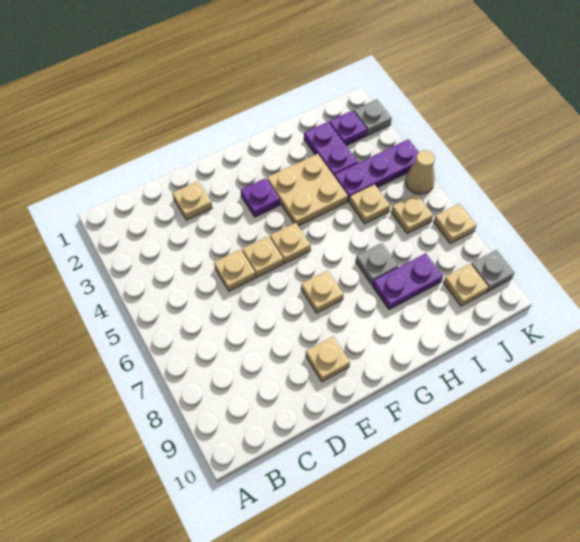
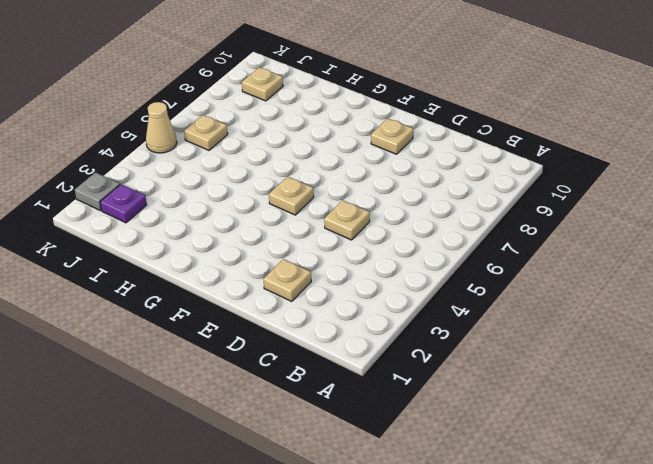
none -> tan 1x1 plate [242,236,283,277]
none -> purple 1x1 plate [241,178,280,217]
none -> tan 1x1 plate [301,270,344,313]

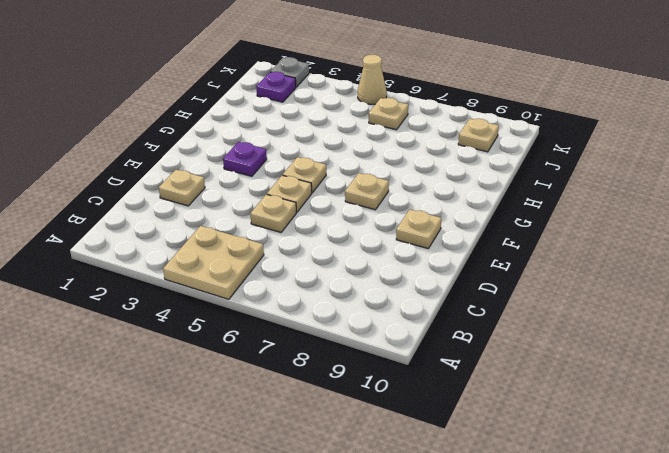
tan 2x2 plate [163,226,264,299] -> tan 2x2 plate moved to [267,154,348,226]
none -> grey 1x1 plate [356,243,398,284]
none -> purple 1x2 plate [372,253,443,310]
none -> purple 1x2 plate [304,122,358,175]

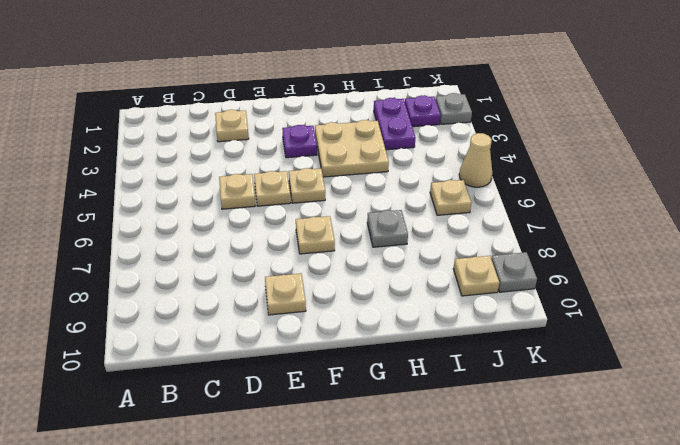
none -> purple 1x2 plate [372,253,443,310]
none -> purple 1x3 plate [334,139,419,201]
none -> tan 1x1 plate [349,185,390,224]

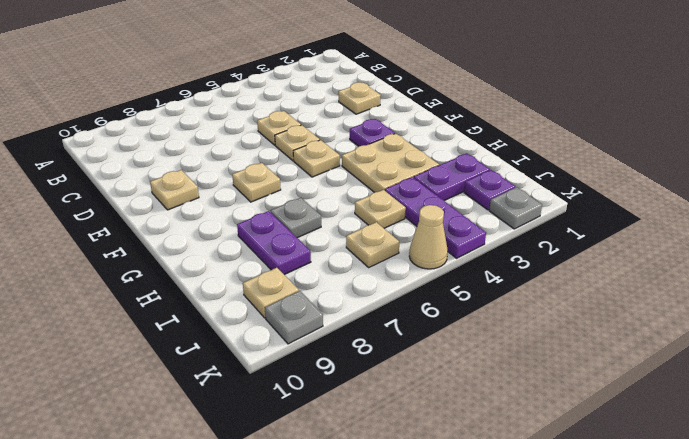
none -> tan 1x1 plate [434,204,477,244]

